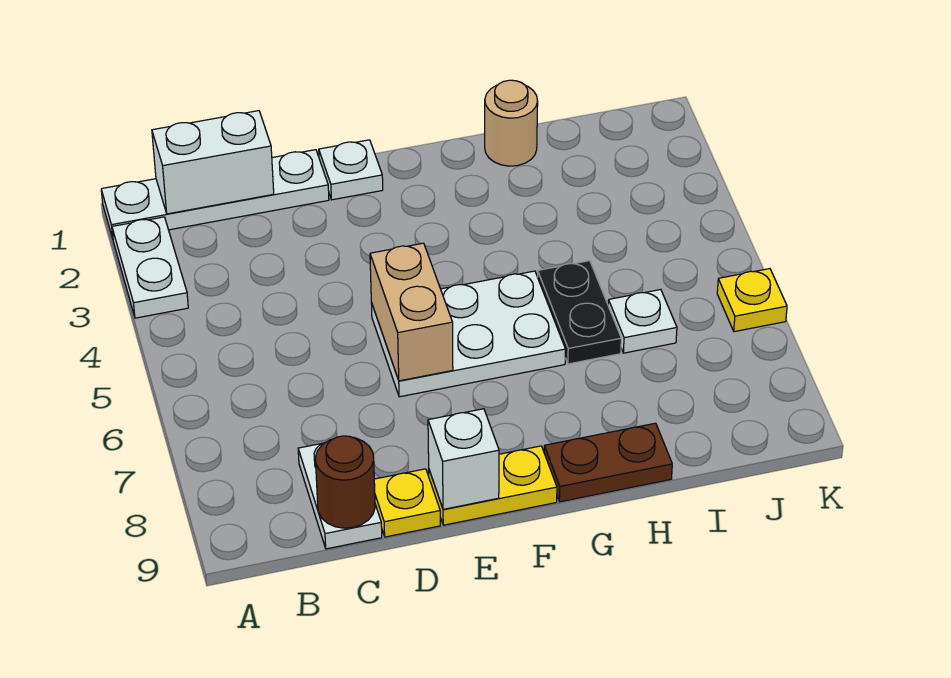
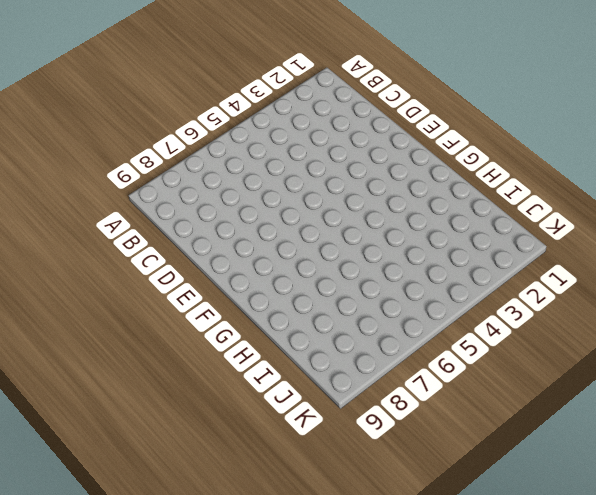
none -> white 1x4 plate [101,150,329,238]
none -> white 1x2 plate [112,217,188,318]
none -> white 1x2 plate [298,443,382,549]

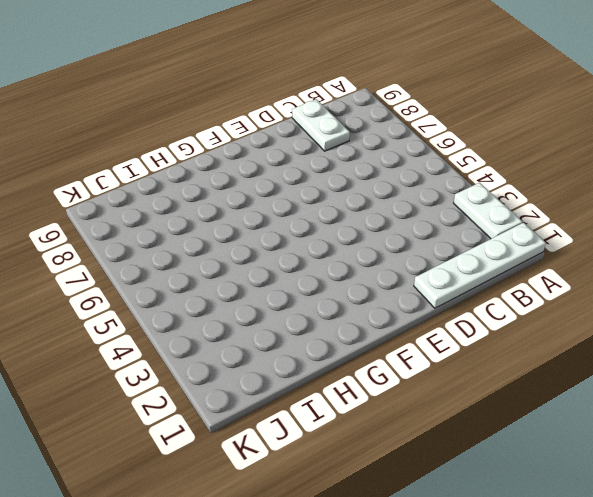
none -> yellow 1x1 plate [374,469,440,537]
none -> white 1x1 plate [319,140,383,200]
none -> white 2x3 plate [371,271,566,397]

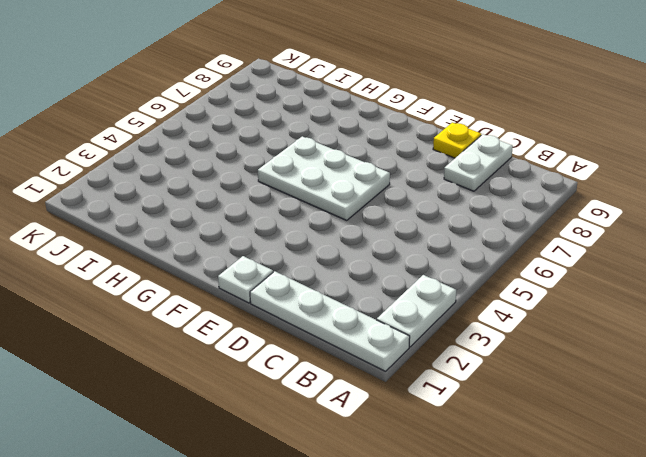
none -> yellow 1x2 plate [429,446,557,525]
none -> brown 1x2 plate [544,423,672,502]
none -> tan 1x1 round brick [485,80,538,166]

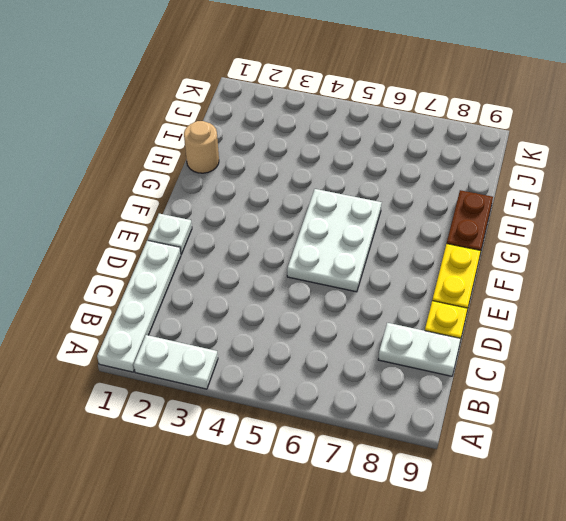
none -> black 1x2 plate [538,261,621,364]
none -> white 1x1 plate [608,290,677,353]
none -> yellow 1x1 plate [717,269,787,332]

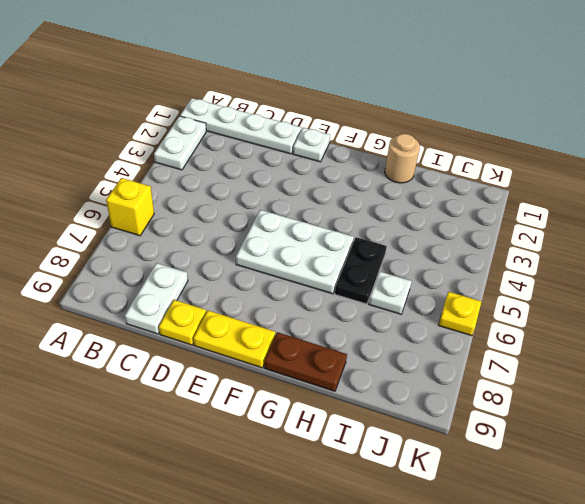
yellow 1x1 brick [106,178,154,236] -> none
none -> white 1x2 brick [152,111,274,214]
none -> brown 1x1 round brick [315,436,375,528]
none -> tan 1x2 brick [370,243,453,381]

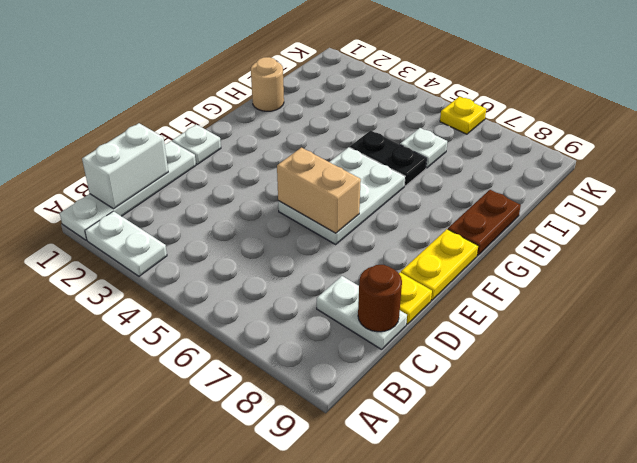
none -> white 1x1 brick [428,409,499,509]

